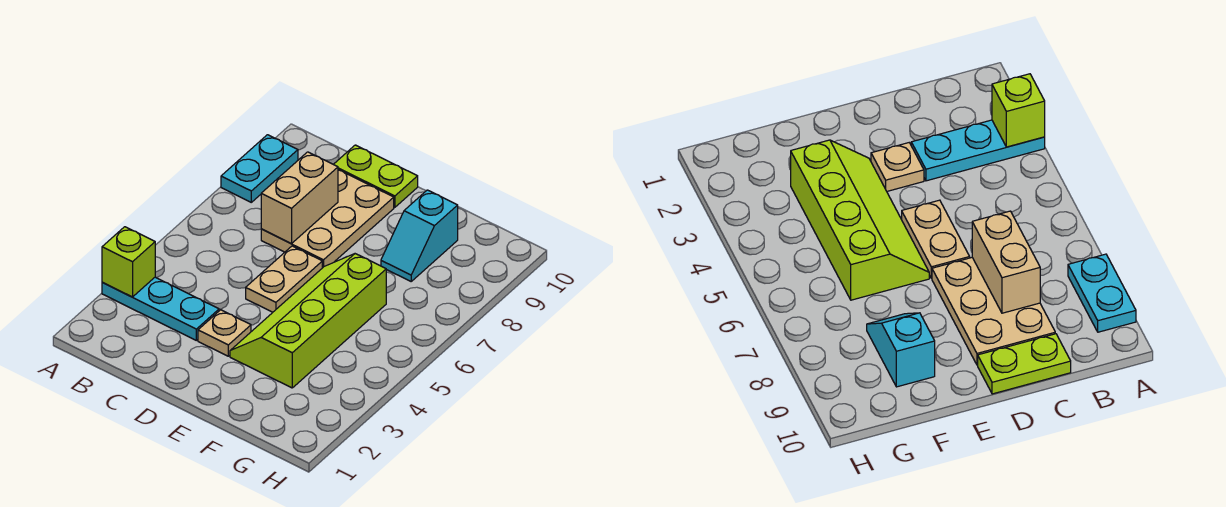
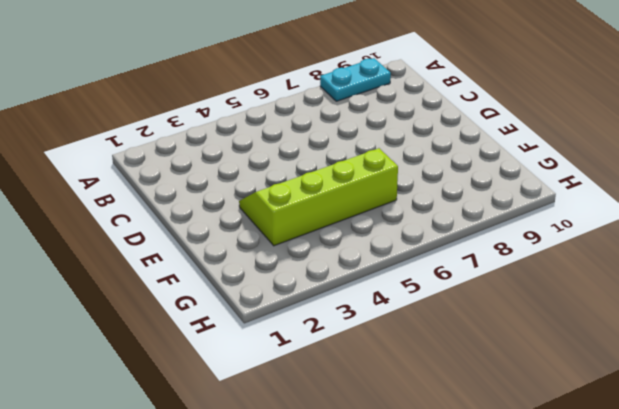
none -> cyan 1x3 plate [102,277,219,340]
none -> tan 2x3 plate [261,170,394,268]

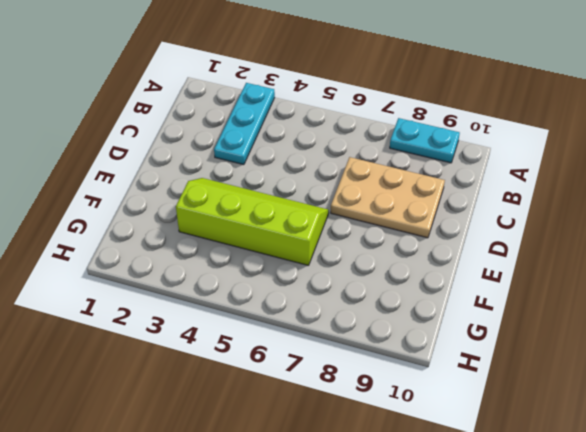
none -> lime 1x2 plate [334,145,418,207]
none -> tan 1x1 plate [198,310,251,356]

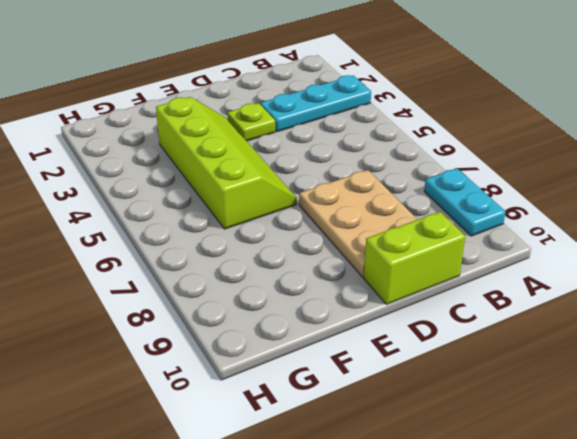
lime 1x2 brick [364,212,465,304] -> lime 1x2 plate [334,145,418,207]
lime 1x1 plate [227,103,275,141] -> tan 1x1 plate [198,310,251,356]
none -> tan 1x2 plate [246,246,322,312]
none -> cyan 1x2 slope [381,190,458,281]

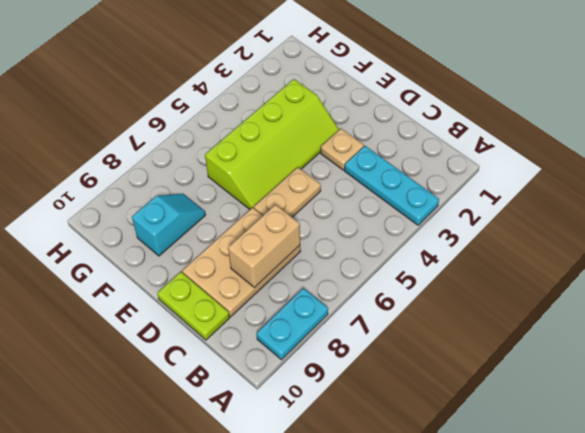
none -> lime 1x1 brick [102,227,155,297]

